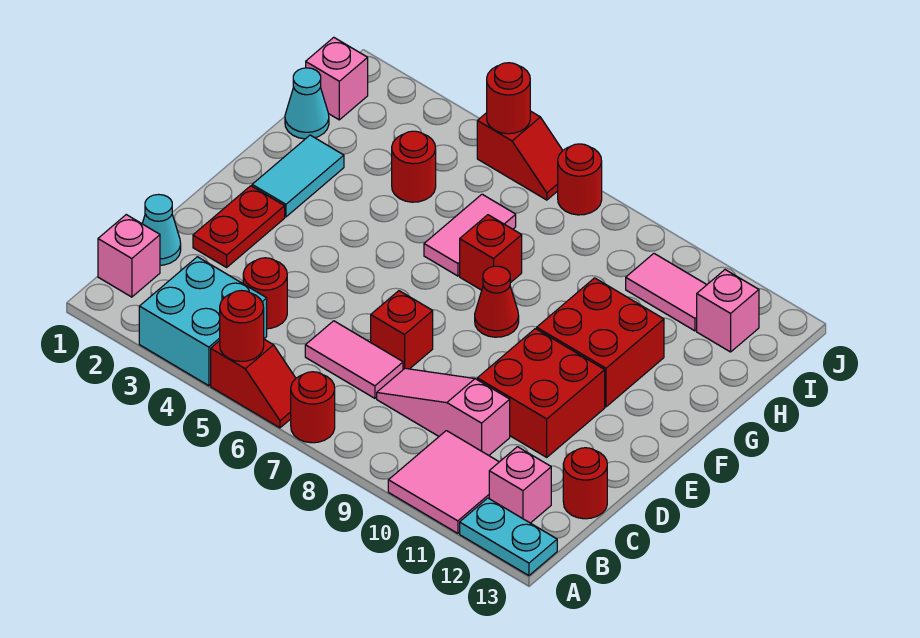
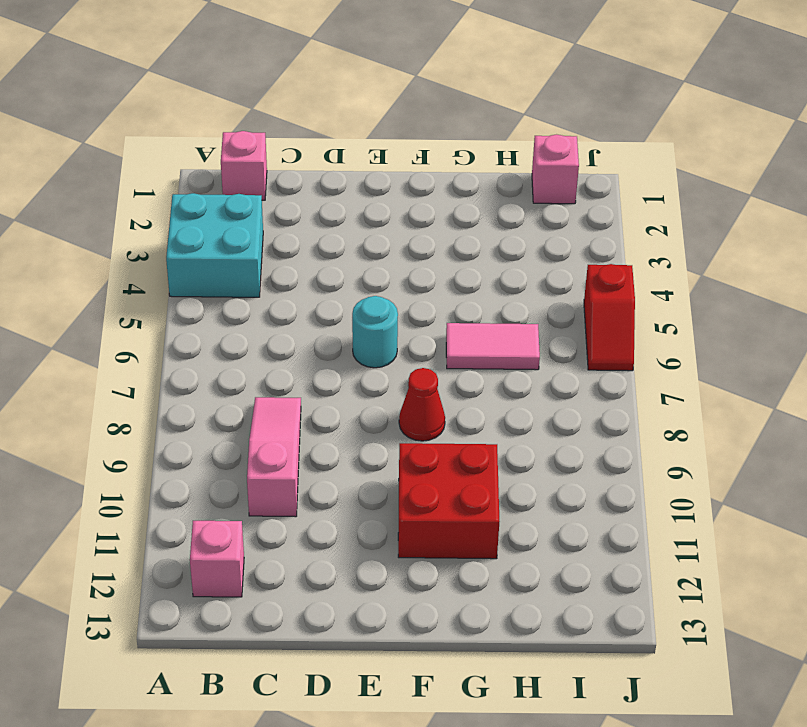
cyan 1x1 round brick [352,296,398,368] -> none
none -> red 1x2 slope [211,339,296,428]
none -> red 1x1 round brick [291,372,335,443]
none -> pink 2x2 tile [388,431,499,533]

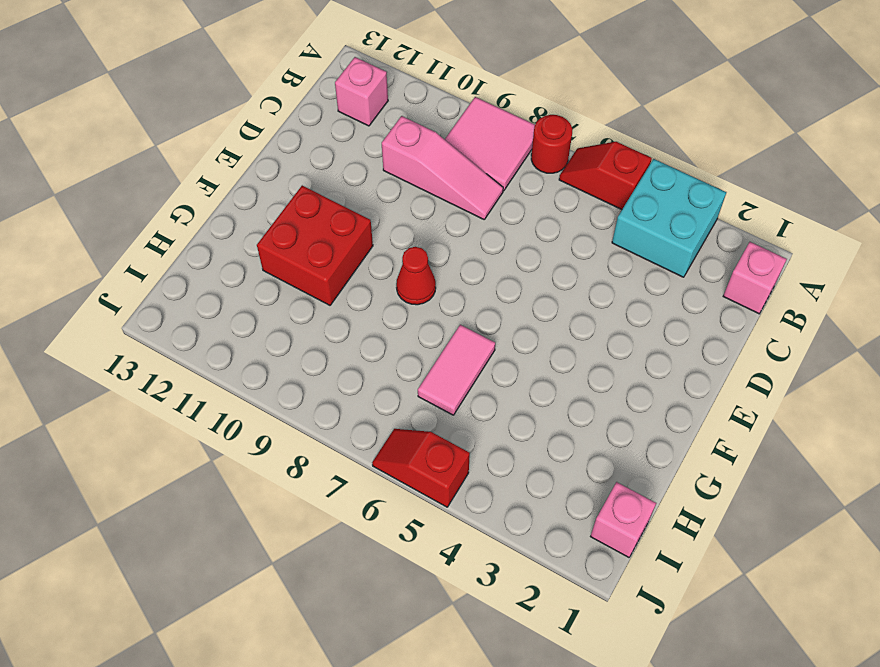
pink 2x2 tile [445,97,535,191] -> pink 2x2 tile moved to [388,431,499,533]
none -> cyan 1x2 plate [460,498,557,576]
none -> cyan 1x1 cone [142,194,181,265]
none -> red 1x1 round brick [243,258,287,329]

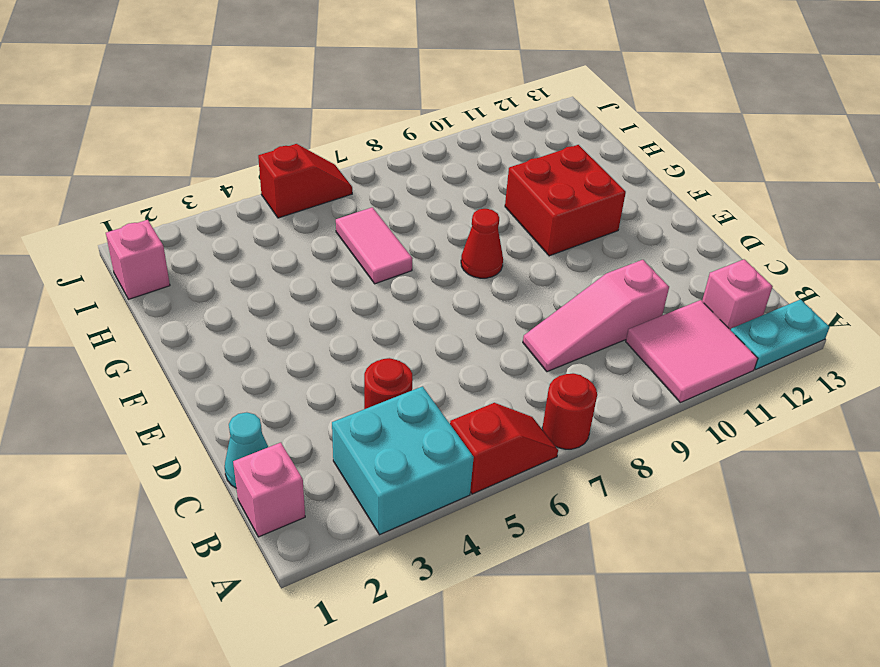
none -> pink 1x2 tile [305,321,403,398]
none -> red 1x1 round brick [563,448,607,519]
none -> red 1x2 plate [193,186,285,267]

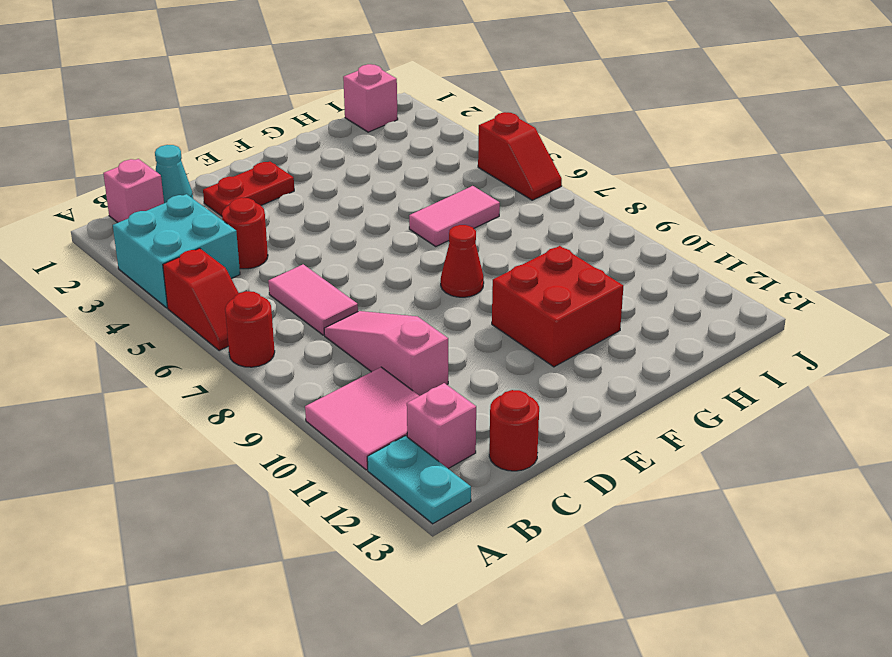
none -> red 1x1 brick [371,291,433,369]
none -> red 2x2 brick [477,329,605,457]
none -> cyan 1x2 tile [252,135,344,217]

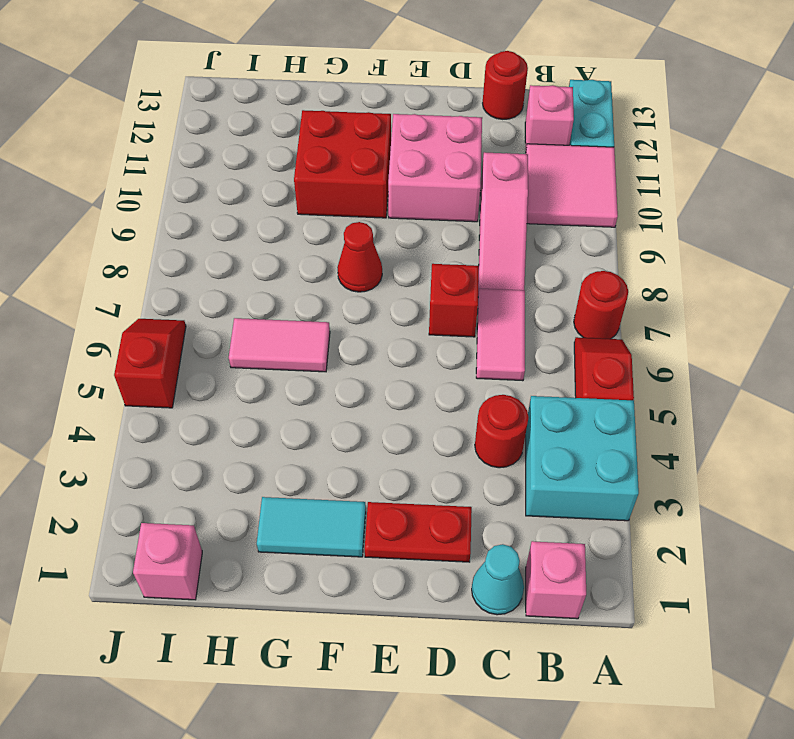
pink 2x2 brick [388,114,482,222] -> red 2x2 brick [477,329,605,457]
none -> red 1x1 brick [460,215,522,290]
none -> cyan 1x1 cone [285,68,329,139]
none -> red 1x1 round brick [392,131,436,202]

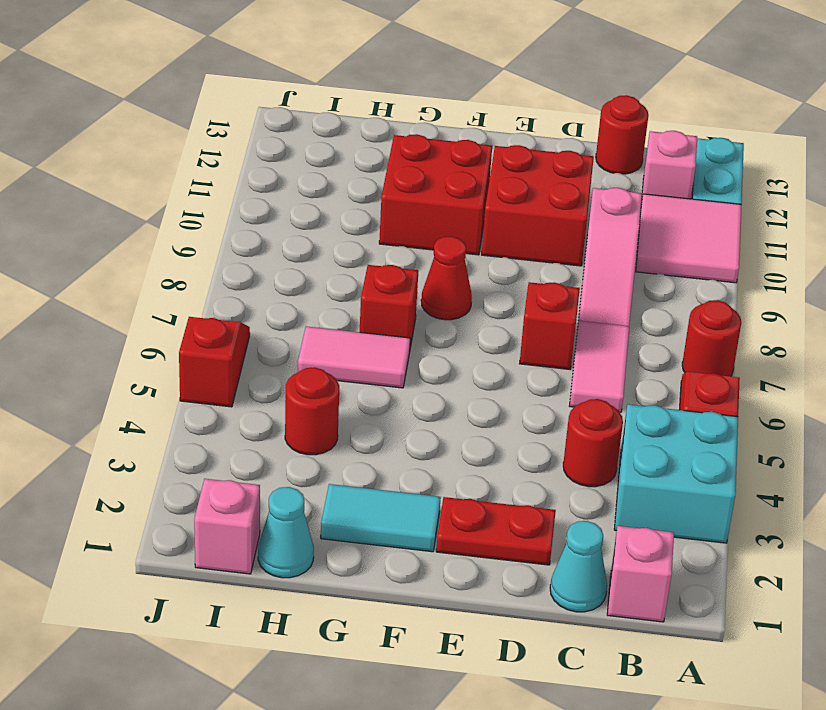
none -> pink 1x2 tile [626,254,707,331]
none -> pink 1x1 brick [697,270,759,352]
none -> red 1x1 round brick [558,144,602,215]

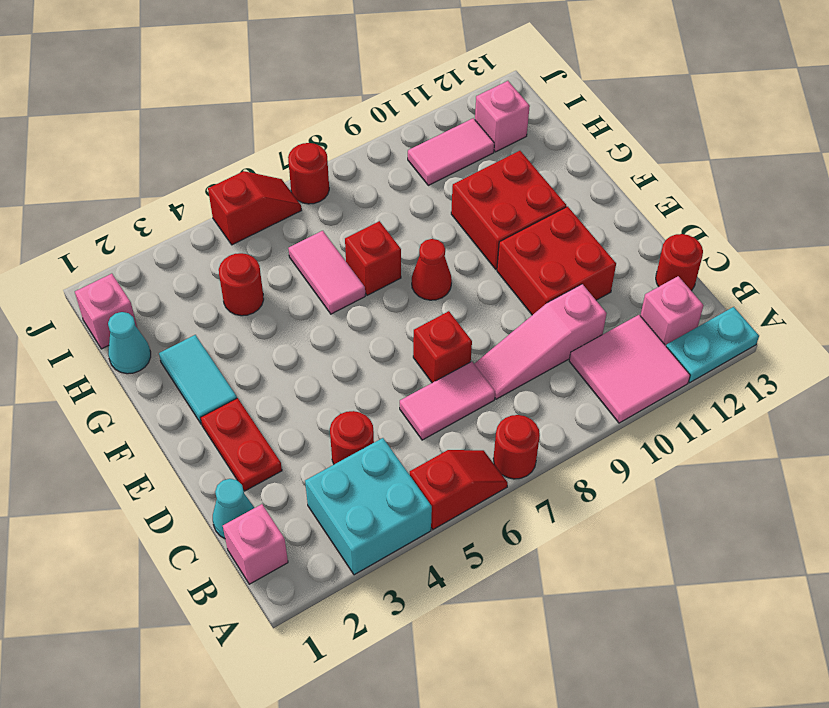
none -> red 1x1 round brick [220,290,264,362]
none -> red 1x1 round brick [487,63,530,134]

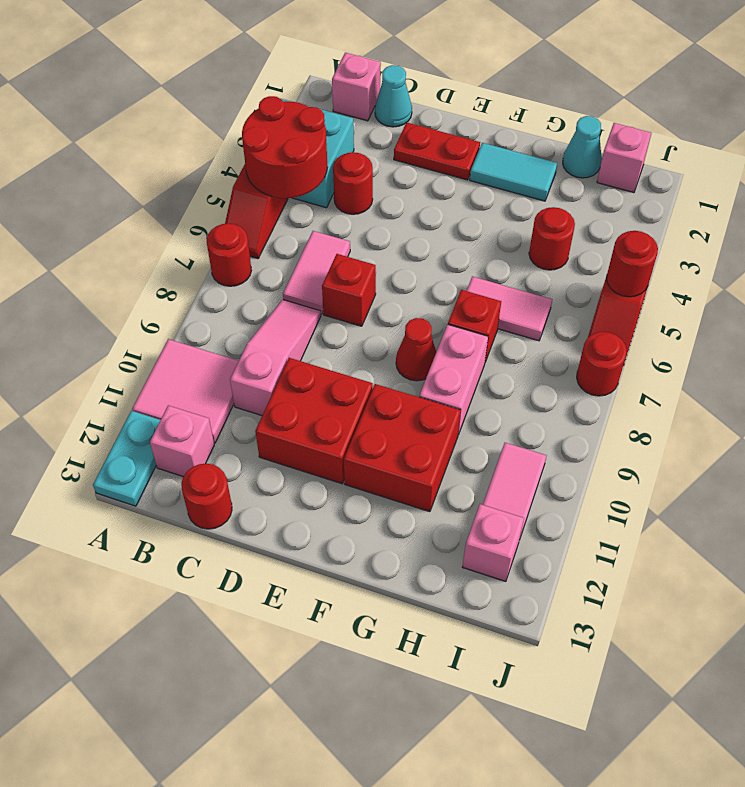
red 2x2 round brick [242,96,327,198] -> red 1x1 round brick [220,290,264,362]
pink 1x2 brick [419,325,488,435] -> none

